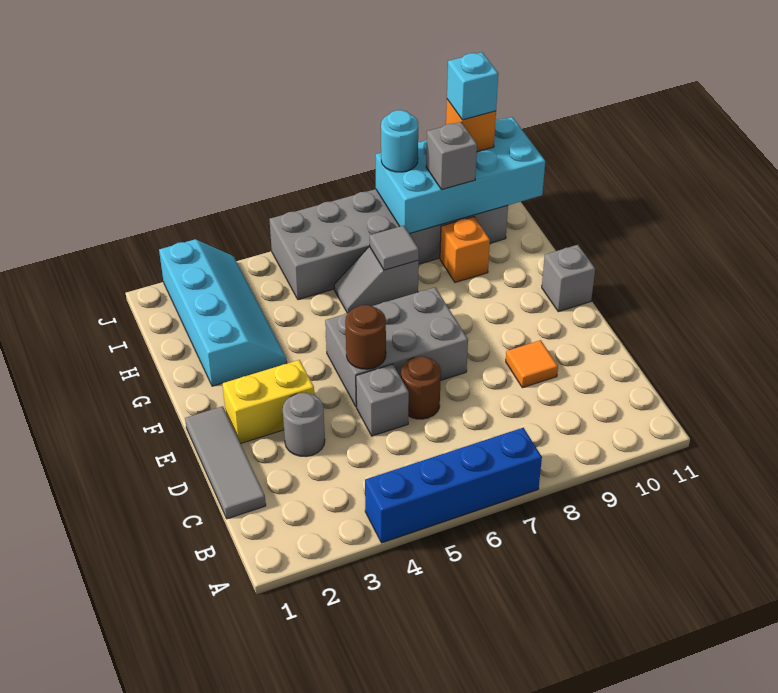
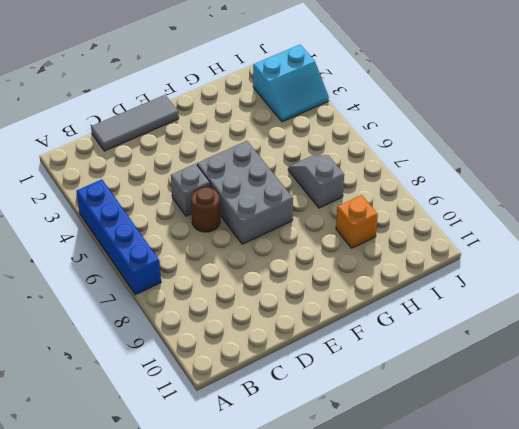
cyan 2x2 slope [253,45,329,122] -> cyan 2x4 slope [159,239,287,386]
none -> grey 1x1 round brick [283,393,325,457]
none -> orange 1x1 tile [506,340,558,388]
none -> yellow 1x2 brick [222,360,314,443]

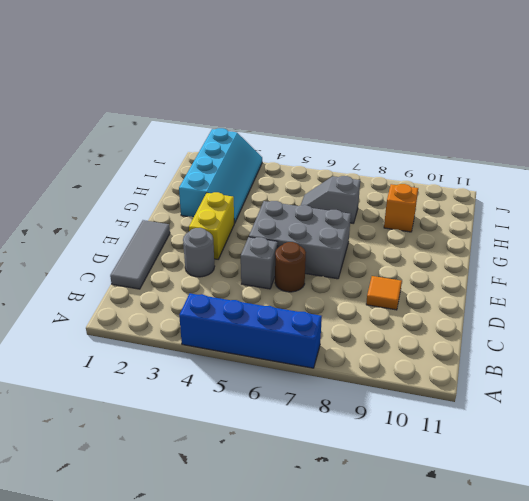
yellow 1x2 brick [189,192,234,259] -> yellow 1x2 brick turned to [222,360,314,443]
none -> grey 1x1 brick [542,245,595,312]
none -> grey 2x6 brick [269,189,508,300]
none -> brown 1x1 round brick [345,305,386,369]

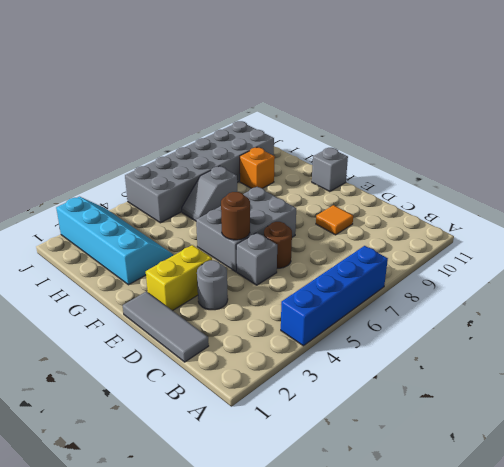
none -> grey 1x1 tile [370,226,419,270]
none -> cyan 2x4 brick [376,117,545,234]
none -> grey 1x1 brick [426,122,477,190]

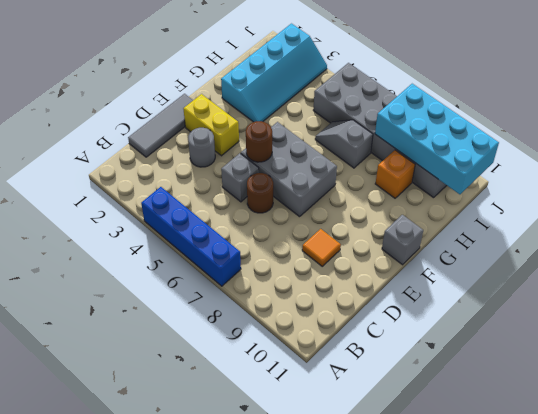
none -> grey 1x1 tile [370,226,419,270]
none -> grey 1x1 brick [426,122,477,190]
none -> cyan 1x1 round brick [381,110,418,172]

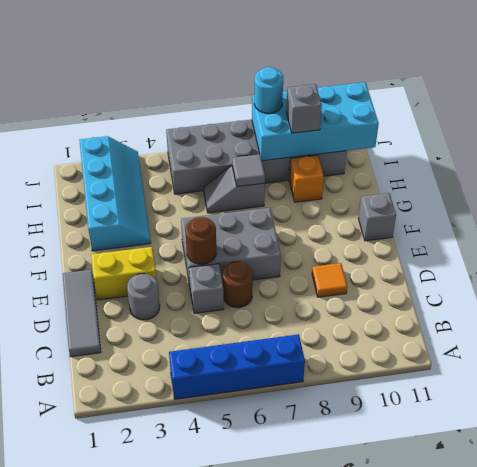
none -> orange 1x1 brick [446,99,496,152]
none -> cyan 1x1 brick [447,52,498,120]

